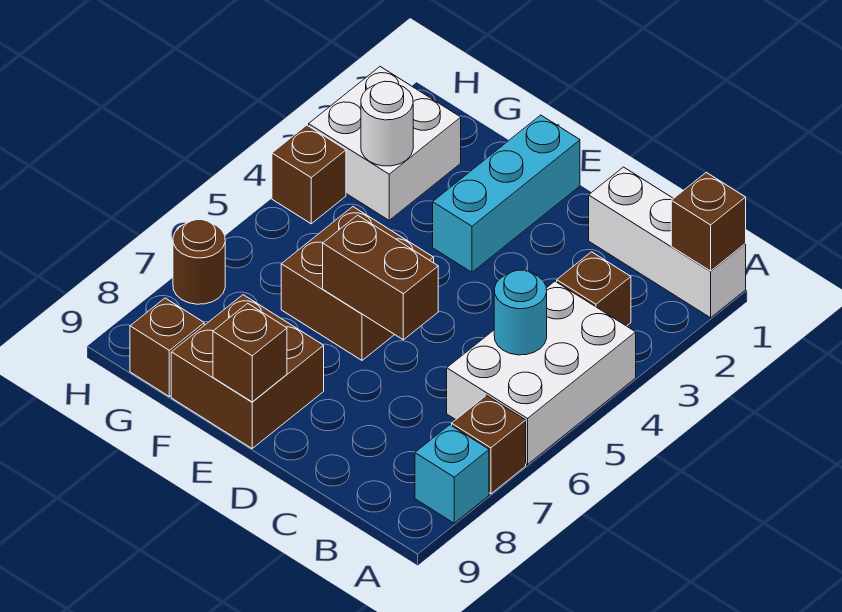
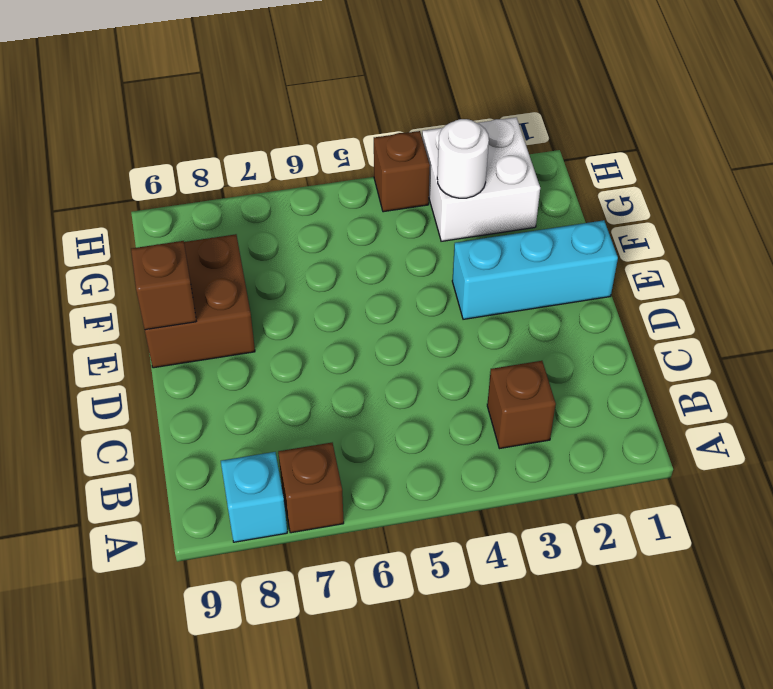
none -> white 1x3 brick [589,167,746,318]
none -> white 2x3 brick [447,281,636,465]
none -> brown 2x2 brick [281,207,434,360]

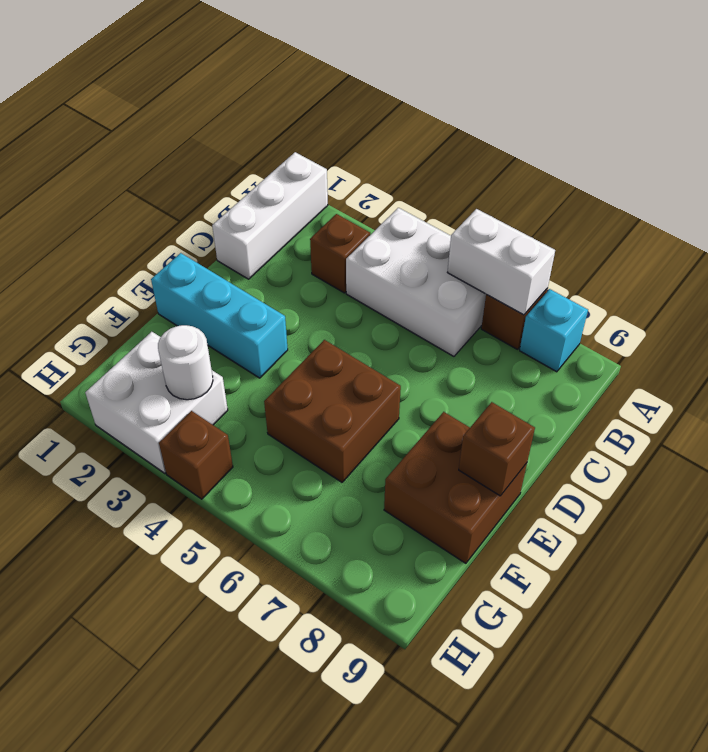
white 1x2 brick [447,209,555,315] -> none
none -> brown 1x1 brick [130,298,204,397]
none -> brown 1x1 round brick [173,220,225,304]
none -> brown 1x1 brick [671,173,746,271]

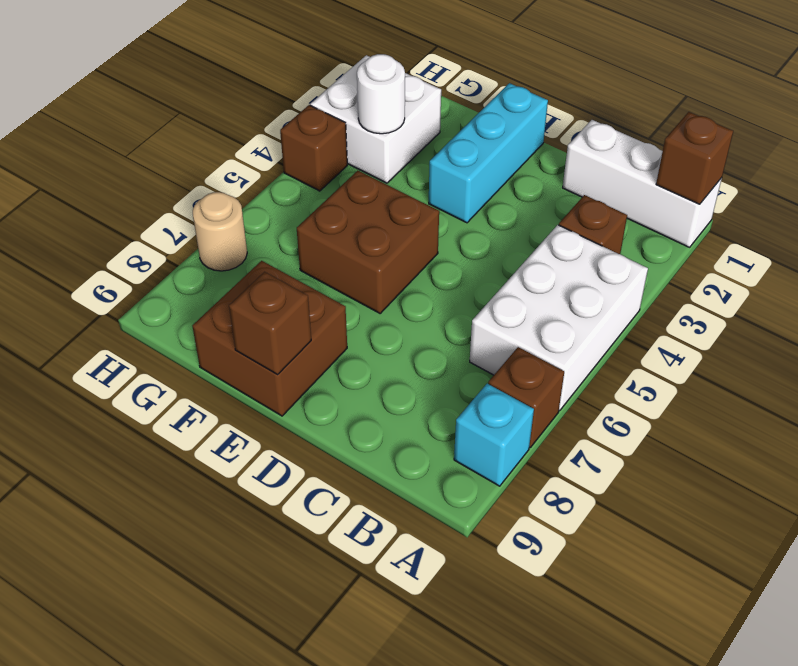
tan 1x1 round brick [193,192,247,271] -> brown 1x1 round brick [173,220,225,304]
none -> brown 1x1 brick [130,298,204,397]
none -> cyan 1x1 round brick [494,270,547,355]
none -> brown 1x2 brick [323,215,438,340]

